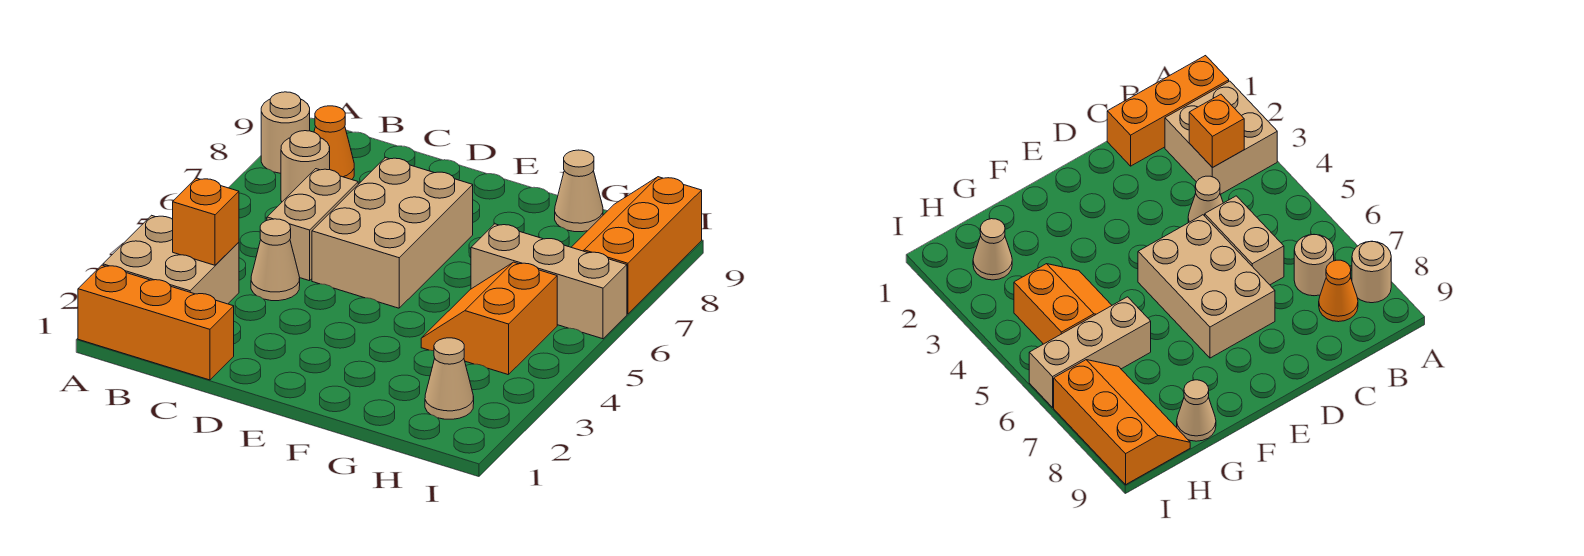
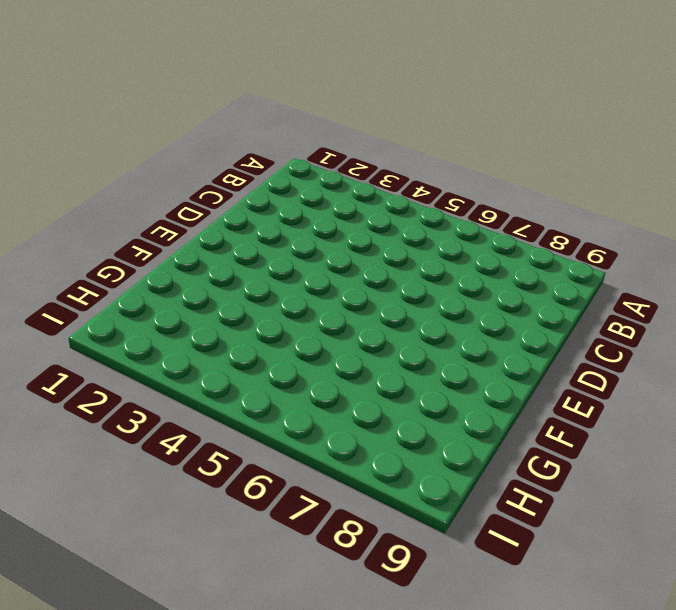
none -> orange 1x3 brick [78,265,234,380]
none -> tan 2x2 brick [103,215,239,304]
none -> tan 1x1 round brick [261,92,310,173]

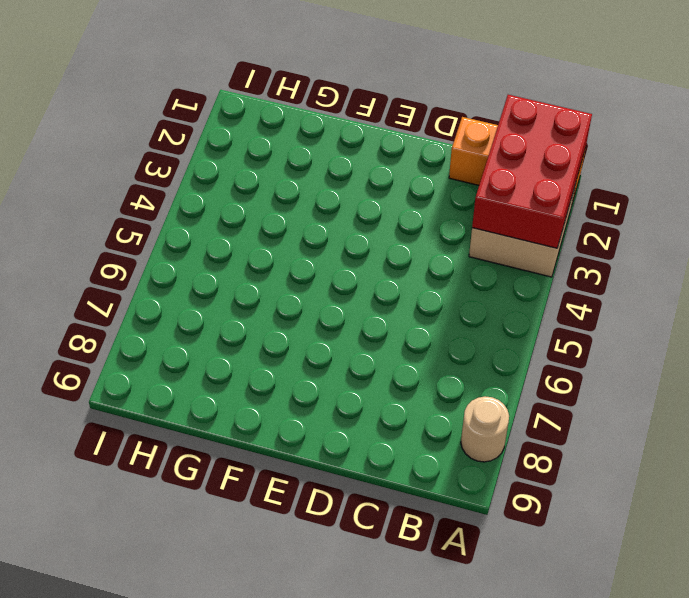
red 2x3 brick [472,95,592,248] -> orange 1x1 brick [173,178,239,265]
none -> tan 1x1 round brick [281,131,330,202]
none -> orange 1x1 cone [314,106,354,180]
none -> tan 1x1 cone [251,219,300,301]

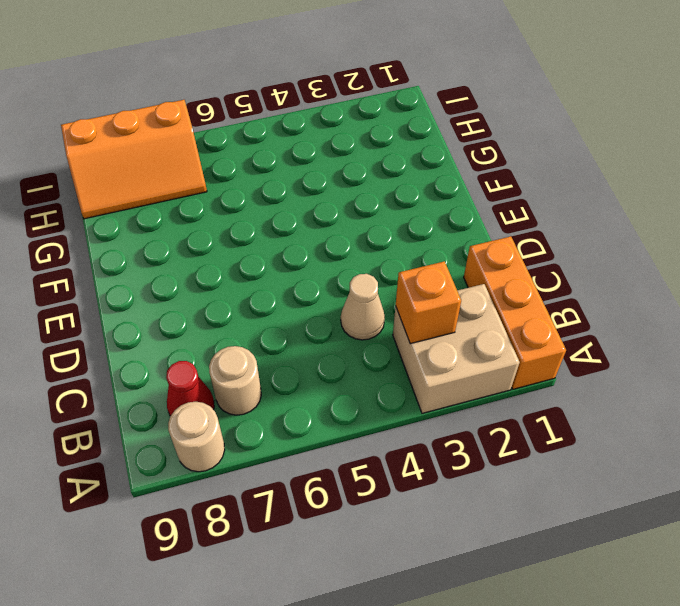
red 1x1 cone [166,361,214,416] -> orange 1x1 cone [314,106,354,180]
none -> tan 1x2 brick [267,169,358,281]
none -> tan 2x3 brick [312,158,473,308]
none -> orange 2x2 slope [421,262,557,375]

